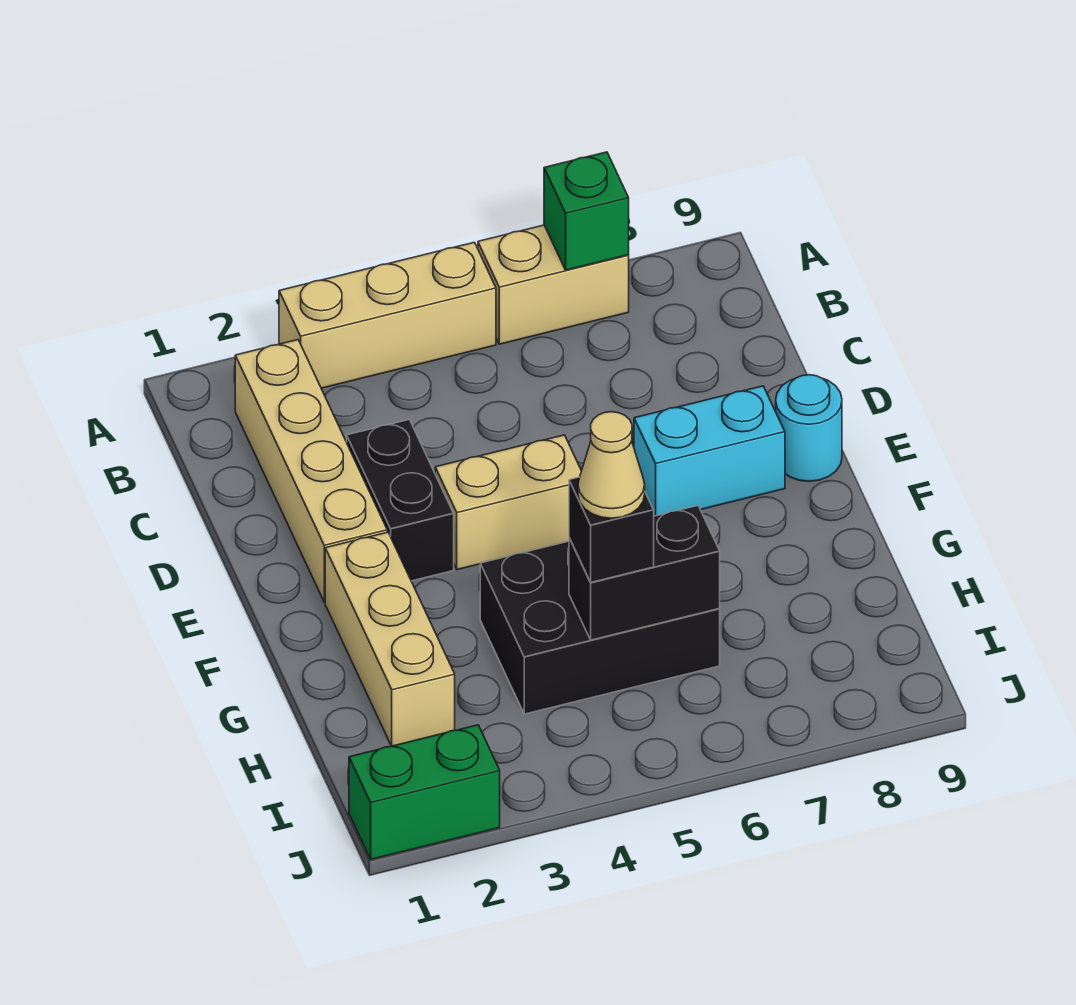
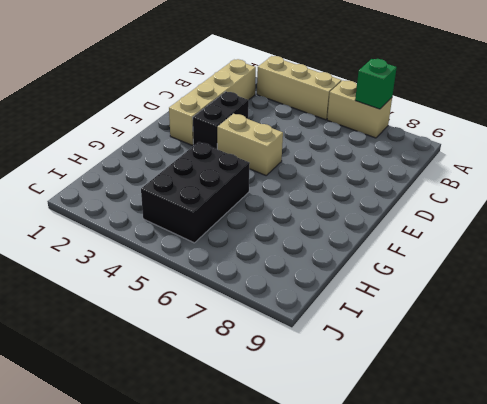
black 2x3 brick [141,142,250,243] -> black 2x3 brick turned to [480,541,720,714]
none -> cyan 1x2 brick [634,386,785,516]
none -> cyan 1x1 round brick [776,375,842,481]
none -> tan 1x3 brick [325,532,455,746]

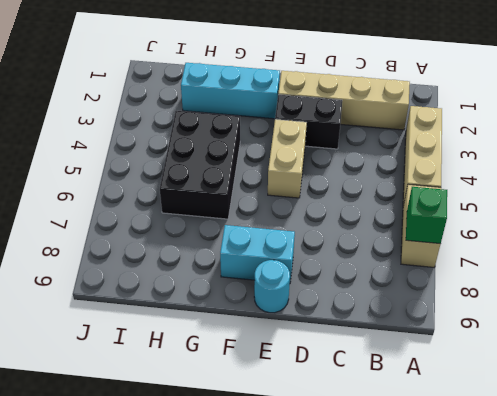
cyan 1x2 brick [220,225,295,282] -> cyan 1x2 brick turned to [634,386,785,516]
cyan 1x3 brick [181,63,280,119] -> tan 1x3 brick [325,532,455,746]
none -> green 1x2 brick [349,725,500,859]
none -> black 1x2 brick [569,506,720,640]
none -> black 1x1 brick [569,477,654,582]

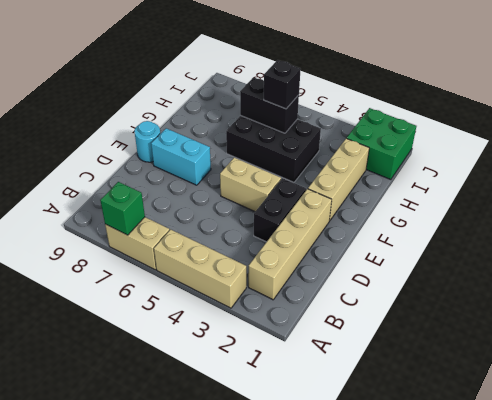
green 2x2 brick [347,108,417,180] -> green 1x2 brick [349,725,500,859]
none -> tan 1x1 cone [578,412,645,518]

